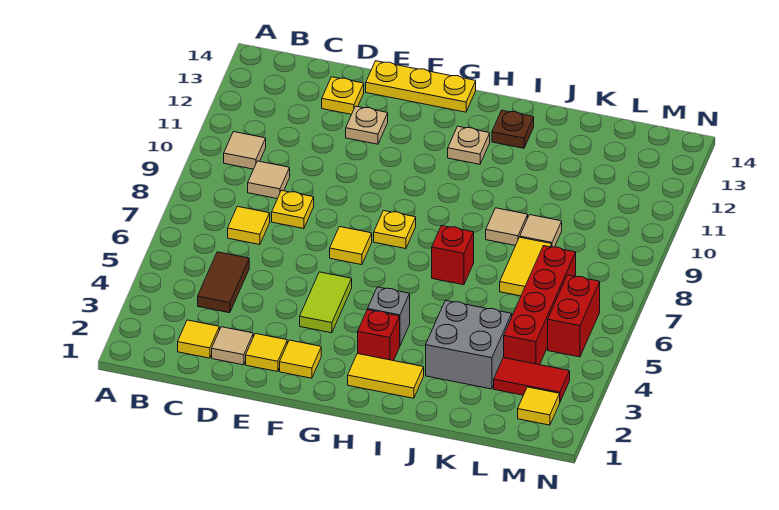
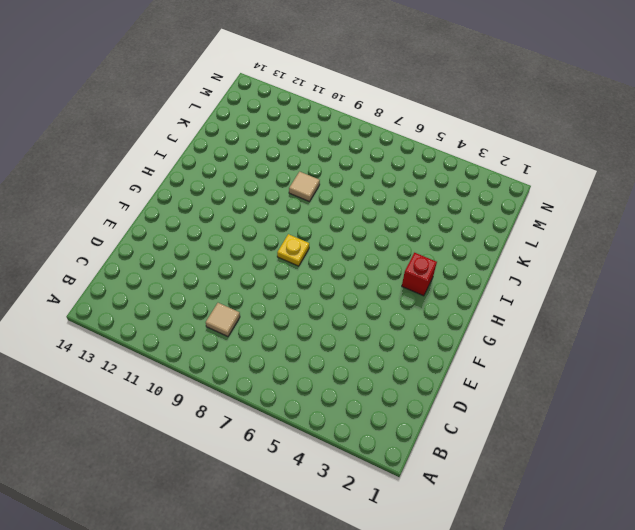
none -> tan 1x1 tile [224,132,266,169]
none -> yellow 1x1 tile [178,320,219,358]
none -> brown 1x2 tile [198,252,249,313]

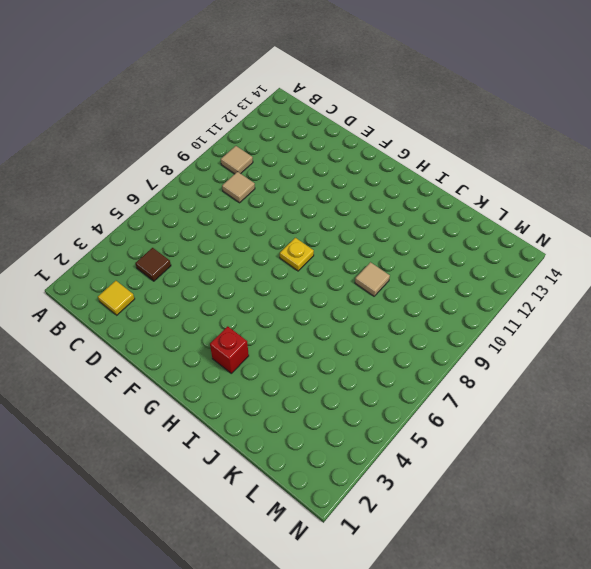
brown 1x1 tile [135,248,171,281] -> brown 1x2 tile [198,252,249,313]
none -> yellow 1x1 tile [228,206,270,245]
none -> tan 1x1 tile [212,327,253,365]
none -> yellow 1x1 plate [272,190,314,229]

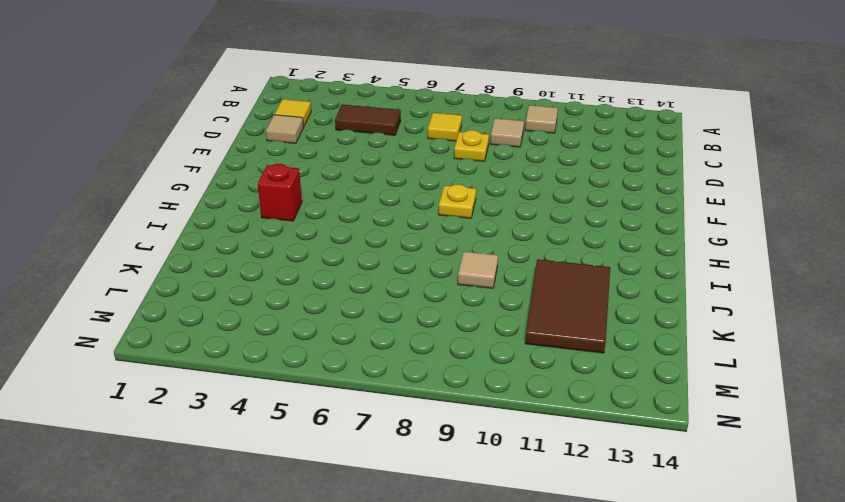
brown 2x3 tile [525,259,610,353] -> none
none -> yellow 1x1 plate [322,77,364,114]
none -> yellow 1x1 tile [246,334,287,372]
none -> tan 1x1 plate [346,106,388,144]

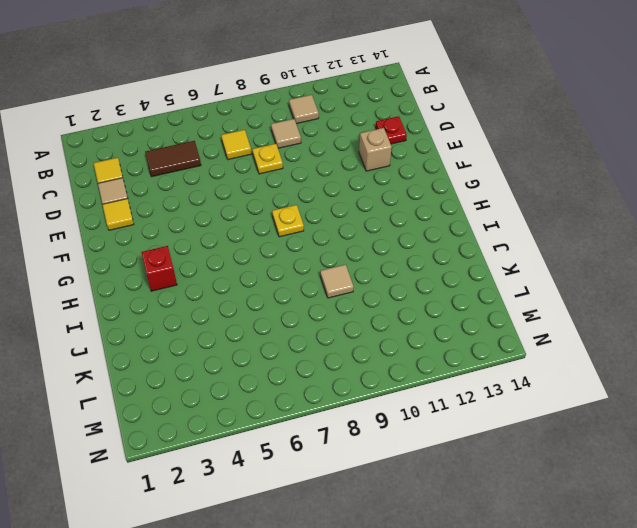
red 1x1 plate [376,116,407,144] -> yellow 1x1 plate [322,77,364,114]
tan 1x1 brick [359,128,392,171] -> tan 1x1 plate [346,106,388,144]
none -> yellow 1x3 plate [366,61,476,112]
none -> yellow 1x1 tile [280,340,321,378]
none -> lime 1x2 tile [300,272,352,333]

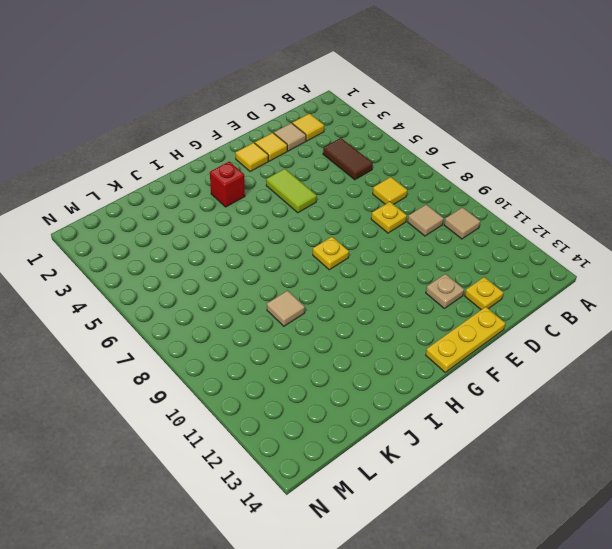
none -> yellow 1x1 tile [330,227,372,265]
none -> yellow 1x2 tile [348,354,424,398]
none -> grey 1x1 brick [368,287,410,345]

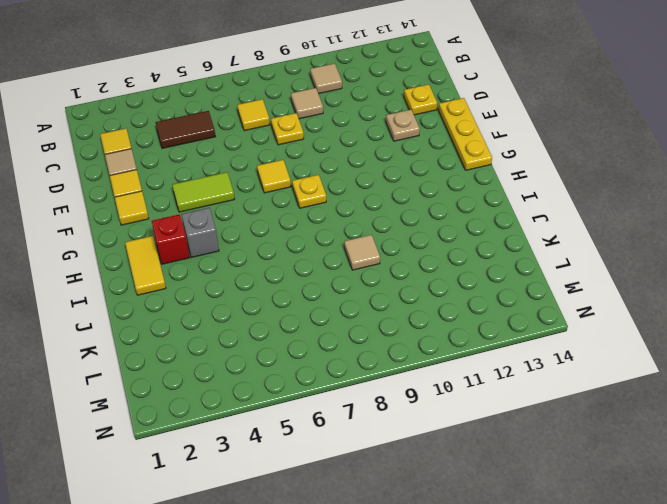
none -> tan 1x1 plate [448,126,490,164]
none -> red 1x1 brick [432,226,474,285]
none -> brown 1x1 plate [492,110,534,148]

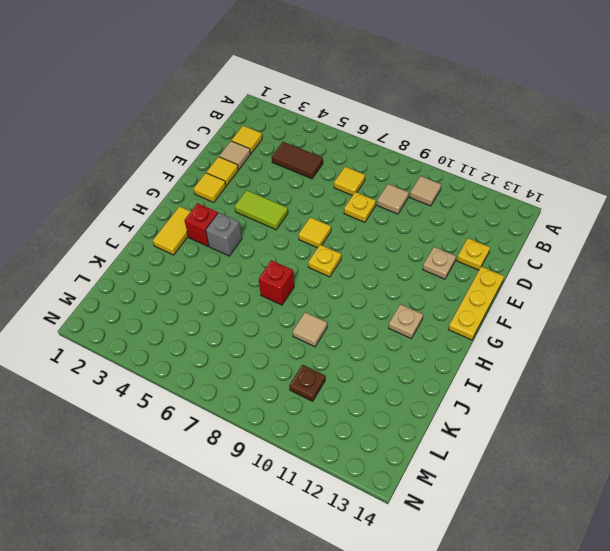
brown 1x1 plate [289,365,325,401] -> brown 1x1 plate moved to [492,110,534,148]
none -> grey 2x2 brick [426,300,512,389]
none -> yellow 1x2 tile [500,237,552,296]
none -> tan 1x1 tile [520,215,562,247]

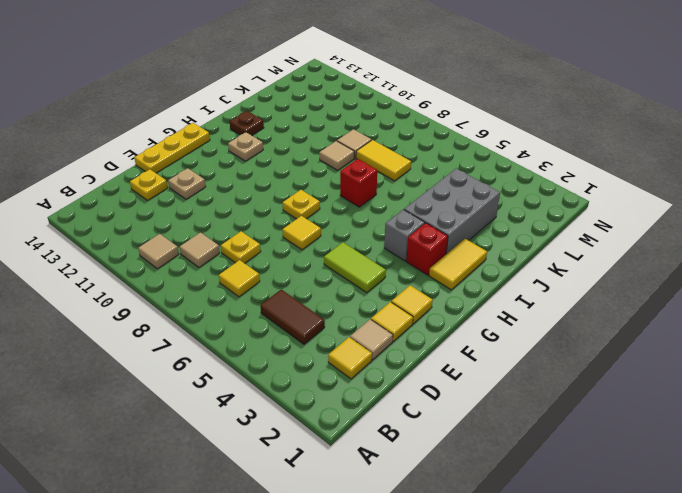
grey 2x3 brick [404,169,500,254] -> grey 2x2 brick [426,300,512,389]
none -> red 1x2 tile [494,358,570,401]
none -> red 1x4 brick [504,246,576,365]
none -> yellow 1x1 tile [518,387,560,425]

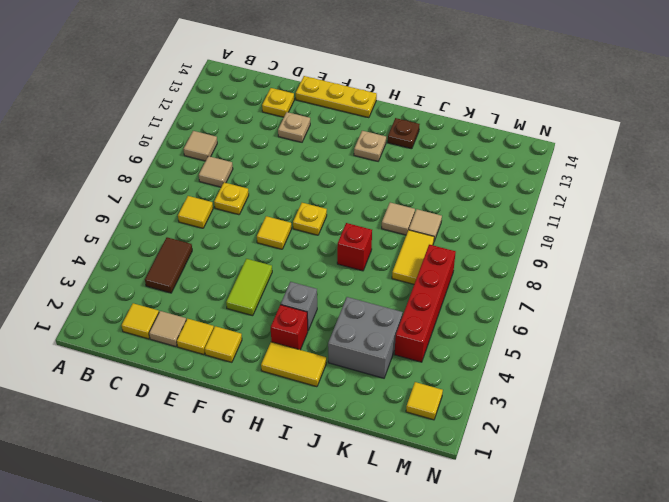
none -> red 1x2 tile [494,358,570,401]
none -> red 1x2 brick [548,275,600,357]

